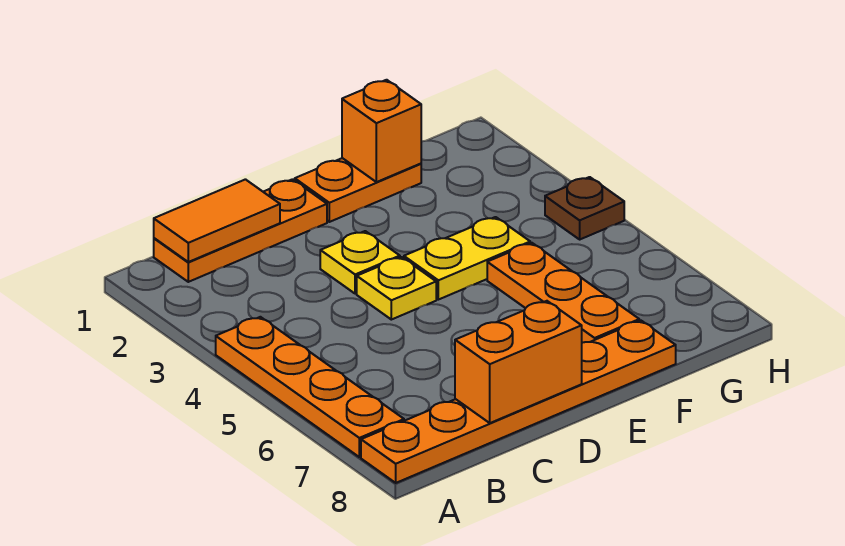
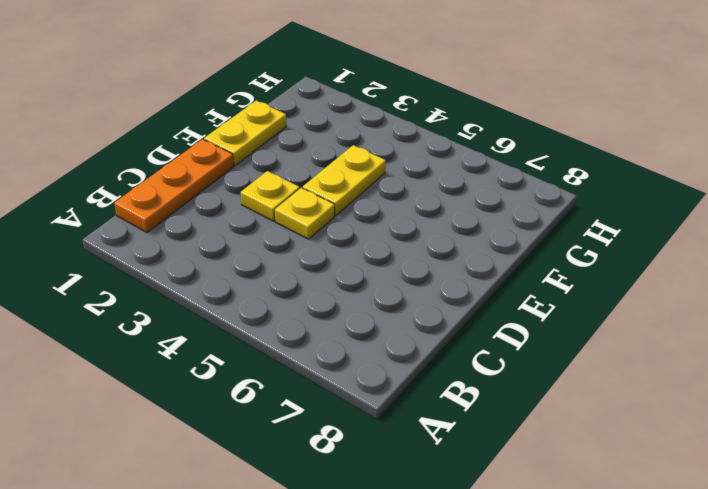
yellow 1x2 plate [204,100,286,166] -> orange 1x2 plate [295,158,421,222]
none -> orange 1x4 plate [216,317,404,457]
none -> orange 1x6 plate [361,321,676,483]
none -> orange 1x3 plate [487,243,639,343]

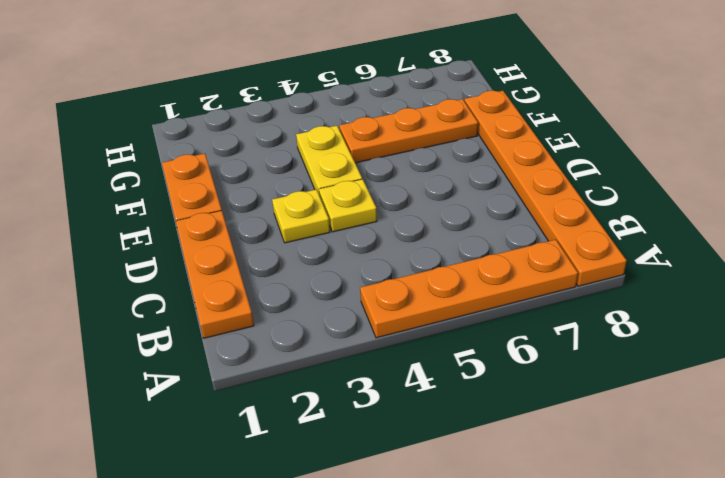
none -> brown 1x1 plate [545,177,624,239]
none -> orange 1x2 tile [154,179,280,262]
none -> orange 1x2 brick [455,301,582,423]

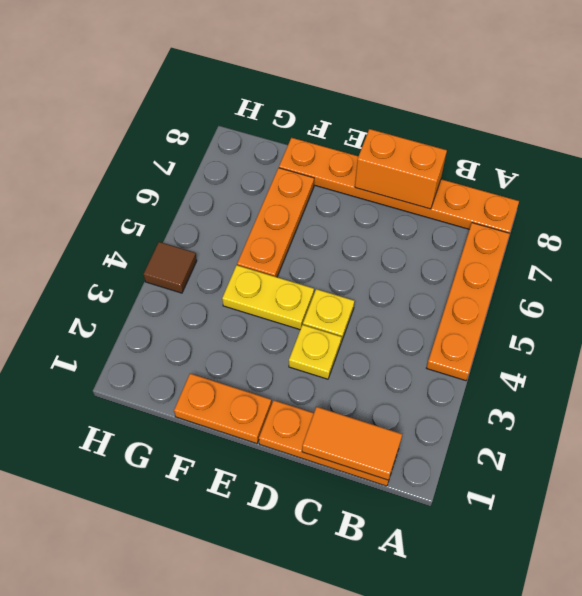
brown 1x1 tile [143,242,197,293] -> brown 1x1 plate [545,177,624,239]
none -> orange 1x1 brick [342,80,421,182]

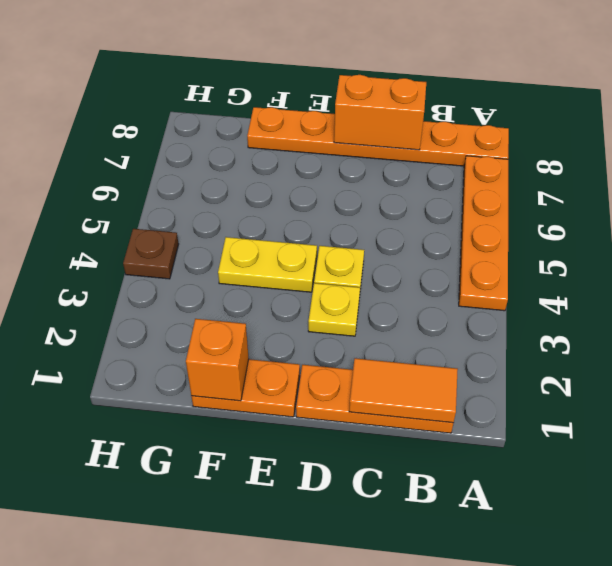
none -> orange 1x3 plate [487,243,639,343]

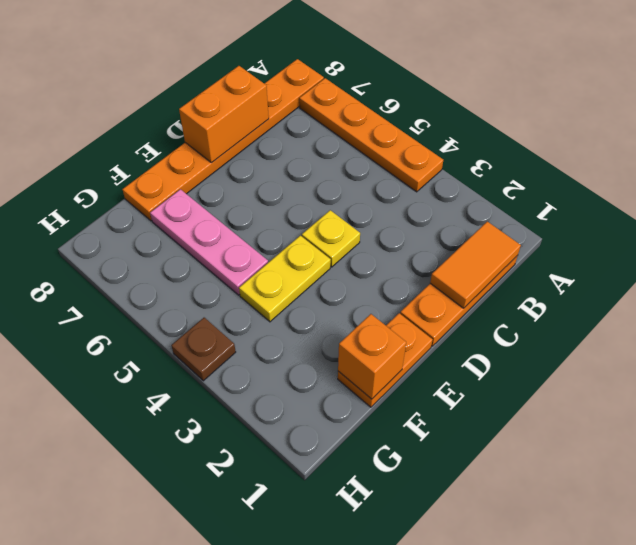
pink 1x3 plate [150,189,268,295] -> orange 1x3 plate [487,243,639,343]
none -> yellow 1x1 plate [320,231,400,294]

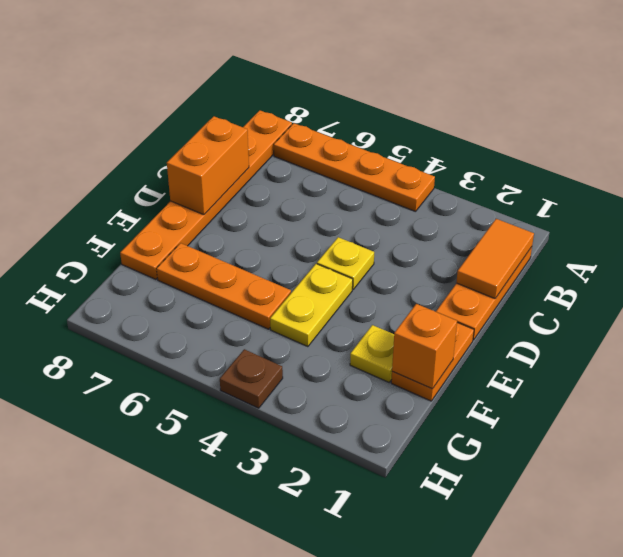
yellow 1x1 plate [350,325,394,382] -> yellow 1x1 plate moved to [320,231,400,294]

